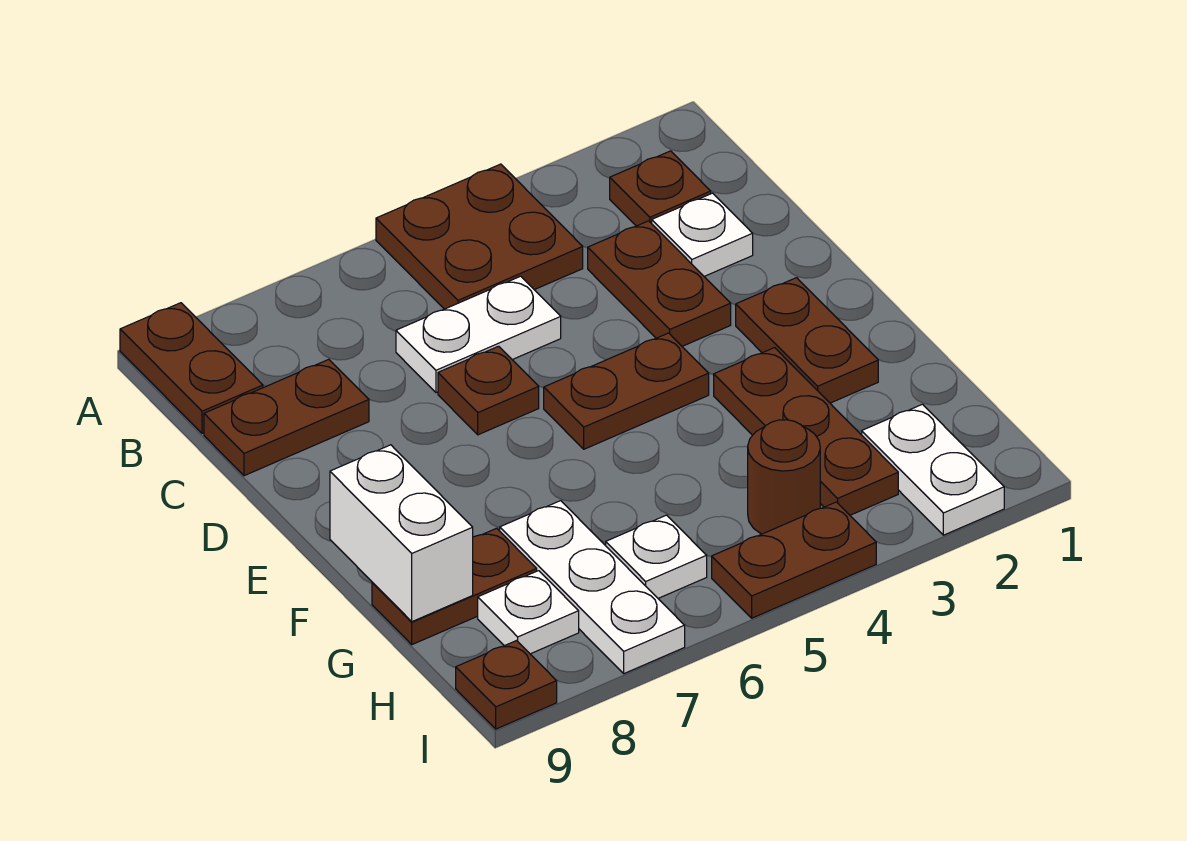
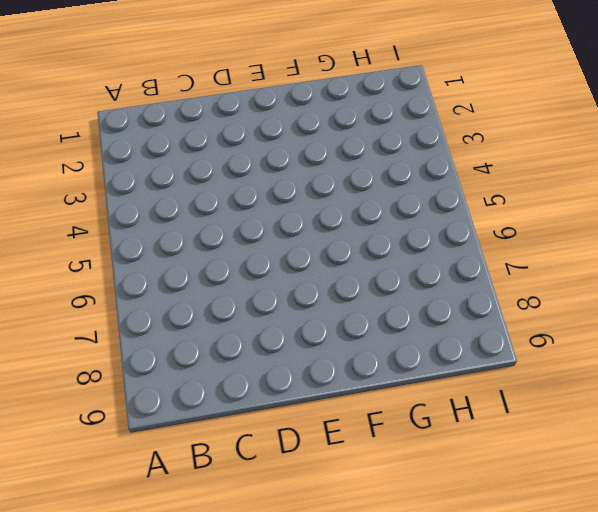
none -> brown 2x2 plate [376,164,583,309]
none -> brown 1x2 plate [120,303,263,433]
none -> brown 1x1 plate [610,151,711,226]

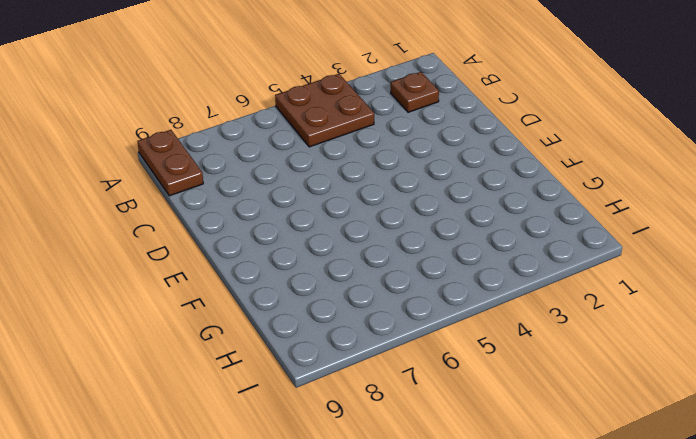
none -> white 1x1 plate [652,193,753,276]
none -> brown 1x2 plate [588,221,731,346]
none -> white 1x2 plate [396,276,561,392]

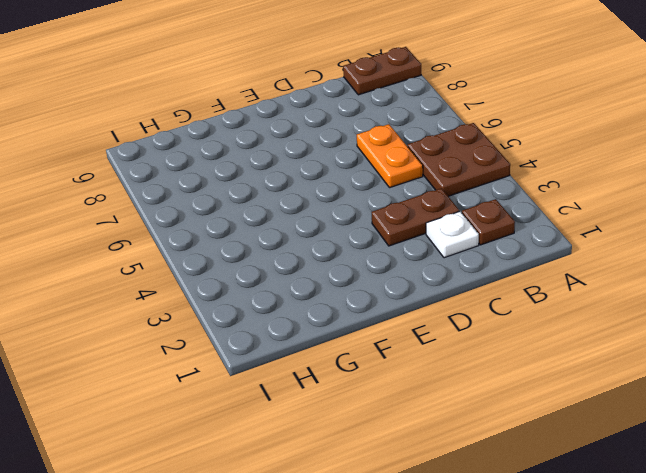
orange 1x2 plate [357,124,423,188] -> white 1x2 plate [396,276,561,392]
none -> brown 1x2 plate [204,359,369,476]
none -> brown 1x1 plate [438,346,539,435]
none -> brown 1x2 plate [736,278,878,403]

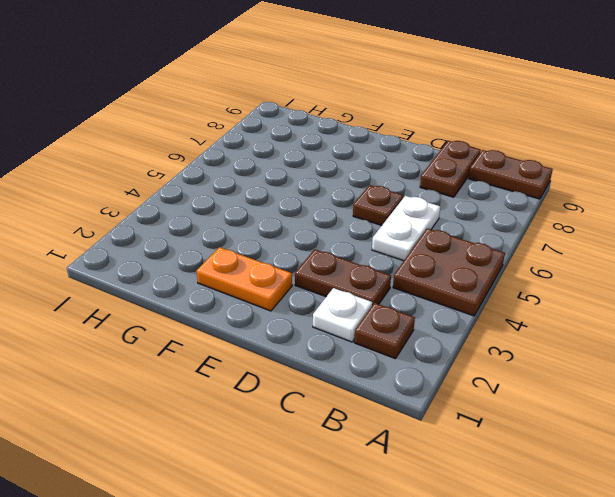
orange 1x2 plate [197,247,292,311] -> brown 1x2 plate [736,278,878,403]
none -> brown 1x2 plate [544,333,709,449]
none -> brown 1x3 plate [714,348,898,515]
none -> white 1x3 plate [500,501,685,674]

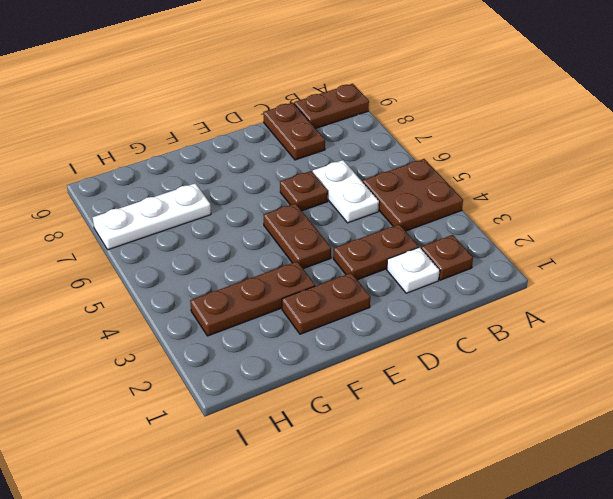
none -> brown 1x2 plate [372,528,537,645]
none -> white 1x2 plate [862,404,1004,535]
none -> brown 1x1 round brick [748,420,820,534]

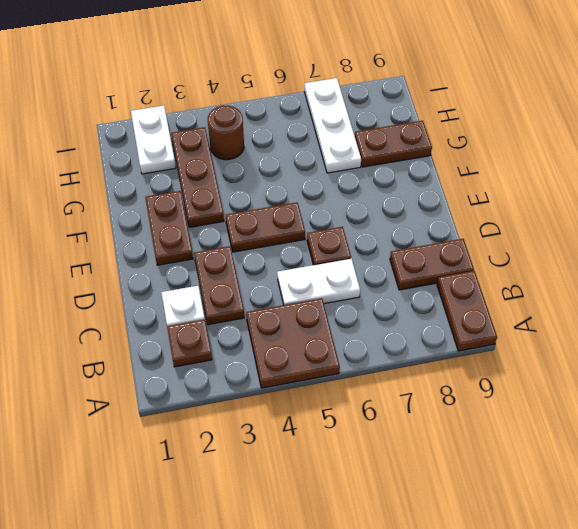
none -> white 1x1 plate [606,515,707,598]
none -> white 1x1 plate [478,571,579,654]
none -> brown 1x2 plate [712,502,876,618]

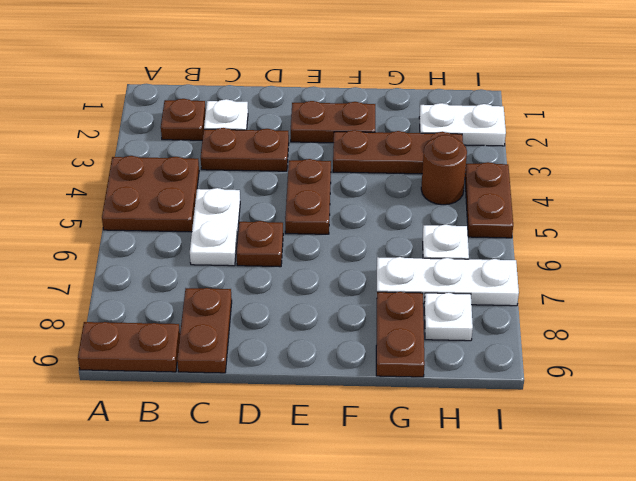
none -> brown 1x1 plate [456,641,557,729]
none -> white 1x2 brick [330,445,473,622]

